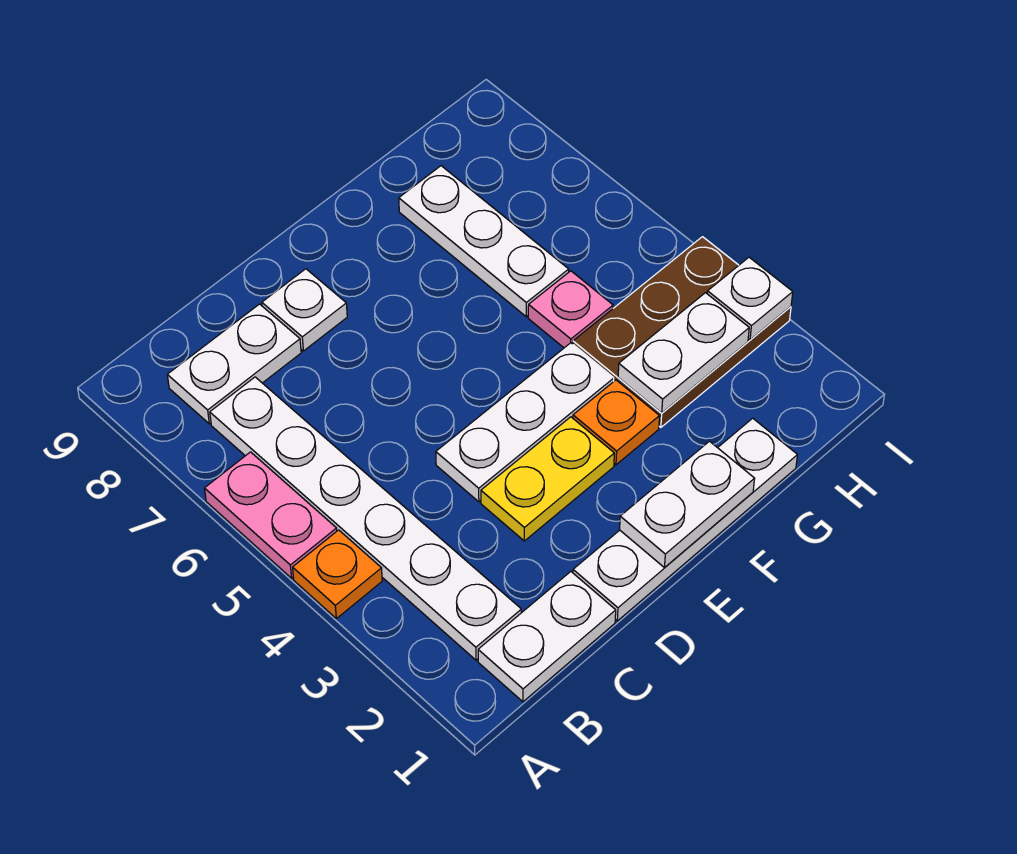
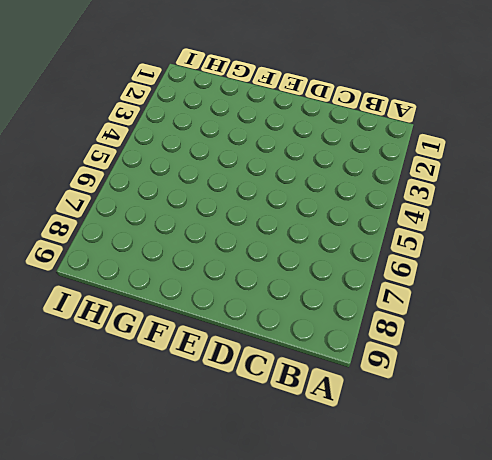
none -> orange 1x1 plate [293,530,382,619]
none -> pink 1x2 plate [205,452,337,578]
none -> white 1x2 plate [478,572,616,702]

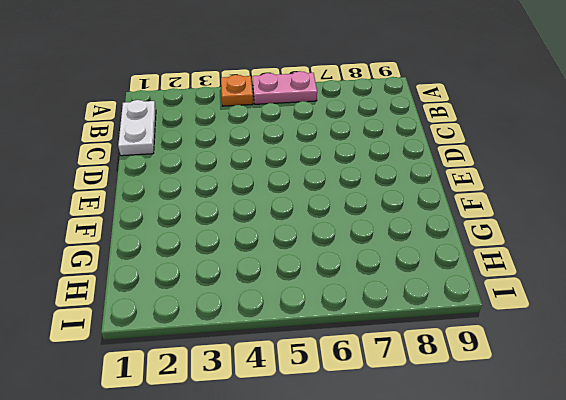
none -> white 1x6 plate [210,377,521,660]
none -> white 1x2 plate [167,304,301,424]
none -> white 1x4 plate [573,418,798,621]

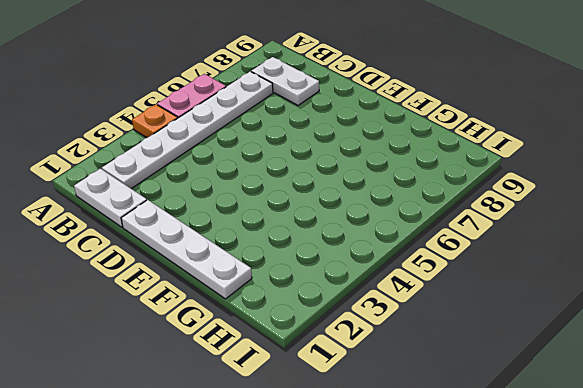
none -> yellow 1x2 plate [481,417,614,541]
none -> white 1x3 plate [436,343,614,502]
none -> white 1x1 plate [262,269,347,351]

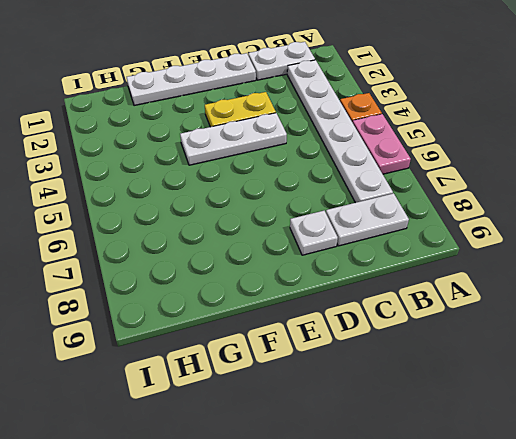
none -> orange 1x1 plate [573,380,660,465]
none -> brown 2x3 plate [573,237,791,428]
none -> pink 1x1 plate [528,271,613,348]

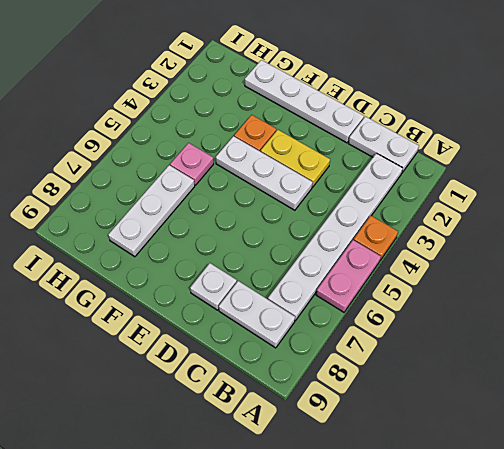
none -> brown 2x3 plate [573,237,791,428]
none -> white 1x2 plate [620,441,755,568]
none -> white 1x2 plate [618,293,749,413]

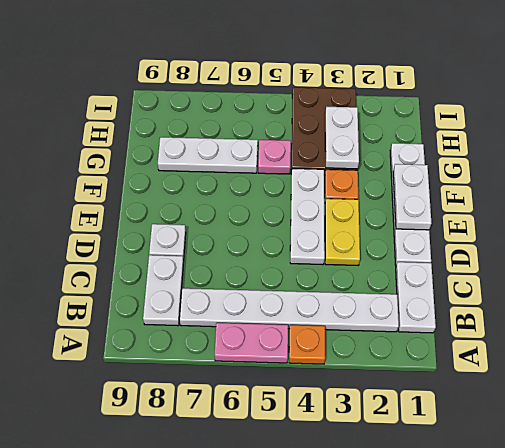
none -> white 1x1 plate [707,257,793,340]

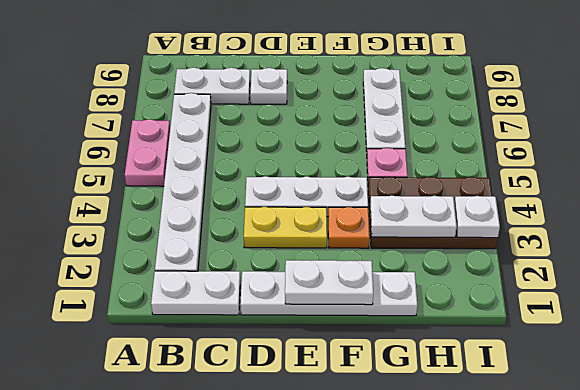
none -> orange 1x1 plate [293,530,382,619]

